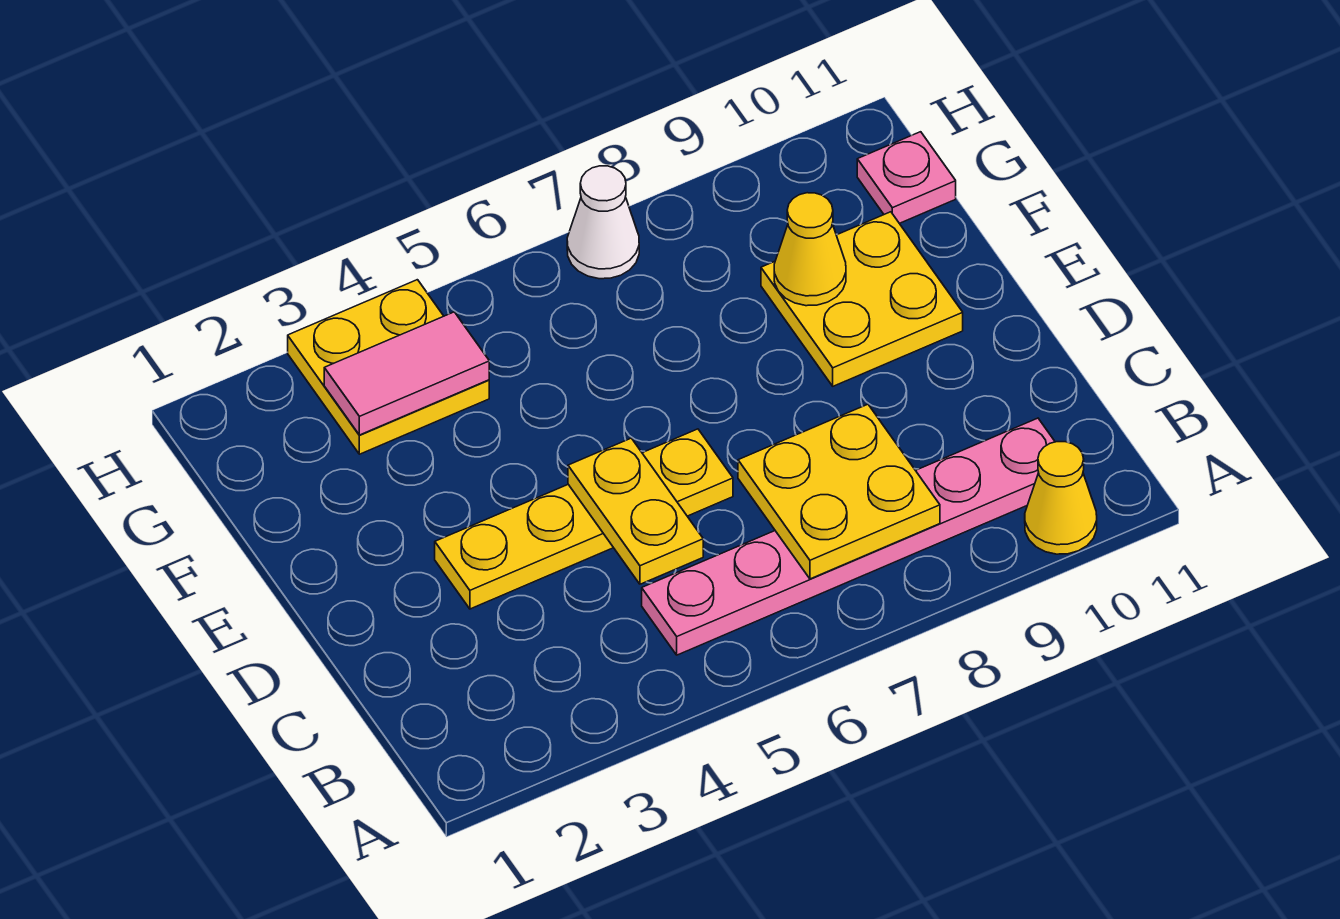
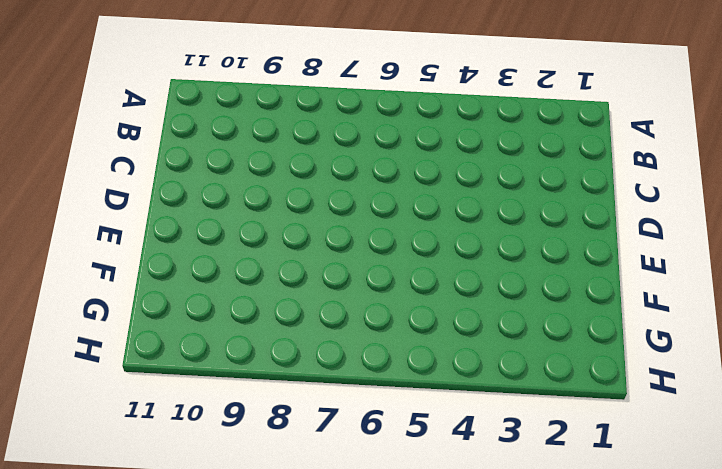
none -> yellow 1x1 cone [1025,442,1097,554]
none -> pink 1x6 plate [642,418,1055,655]

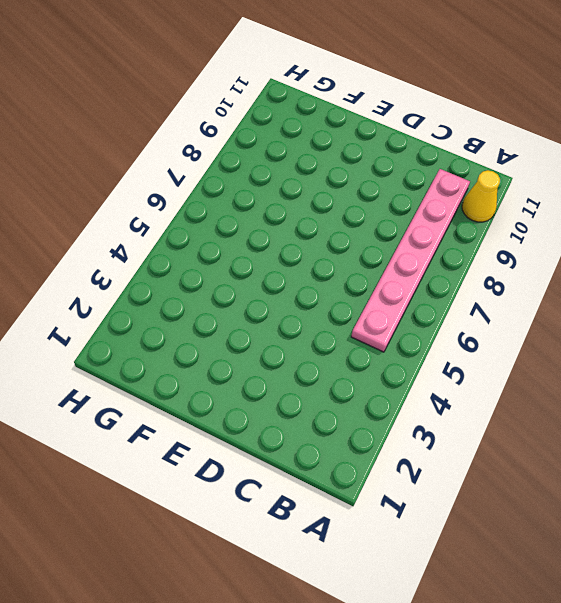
none -> yellow 1x4 plate [435,429,733,609]
none -> yellow 2x2 plate [761,212,963,386]

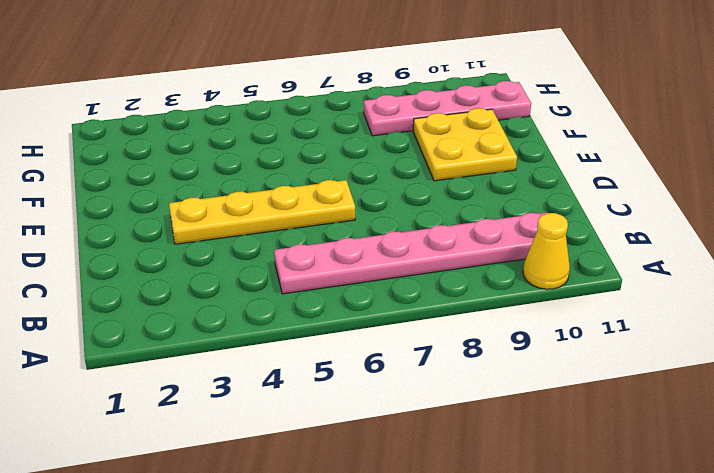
pink 1x4 plate [364,81,531,136] -> pink 1x1 plate [857,132,956,223]
none -> yellow 2x2 plate [288,280,489,454]
none -> white 1x1 cone [567,166,639,279]

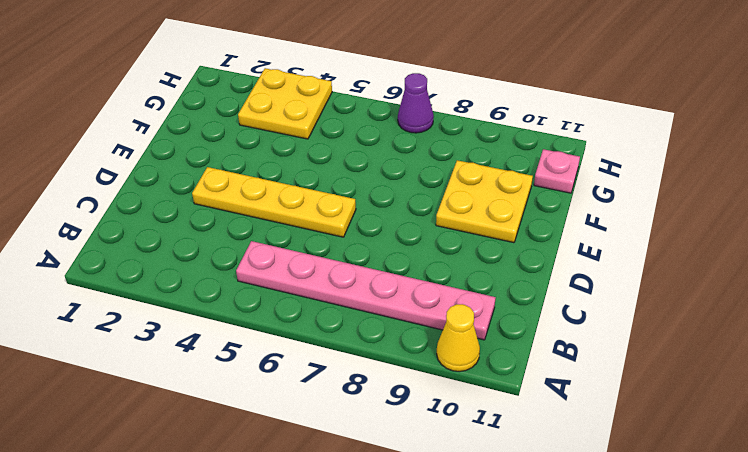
purple 1x1 cone [398,73,434,133] -> white 1x1 cone [567,166,639,279]
none -> yellow 2x2 plate [738,404,940,579]
none -> yellow 1x2 plate [568,438,703,584]

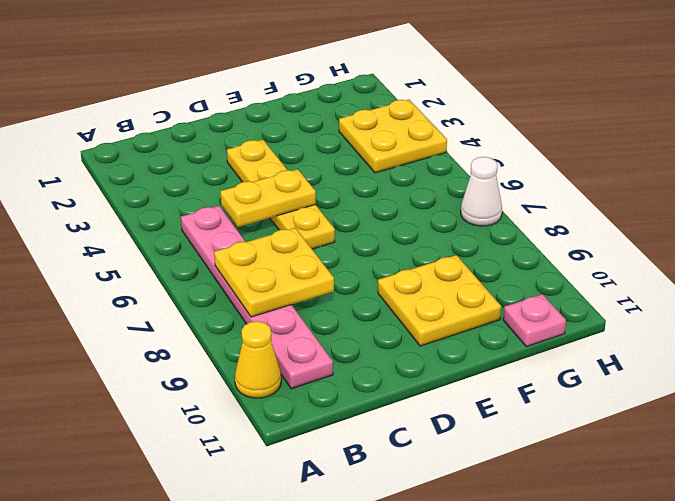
none -> yellow 1x1 cone [774,193,846,306]
none -> pink 1x2 tile [324,312,489,435]

